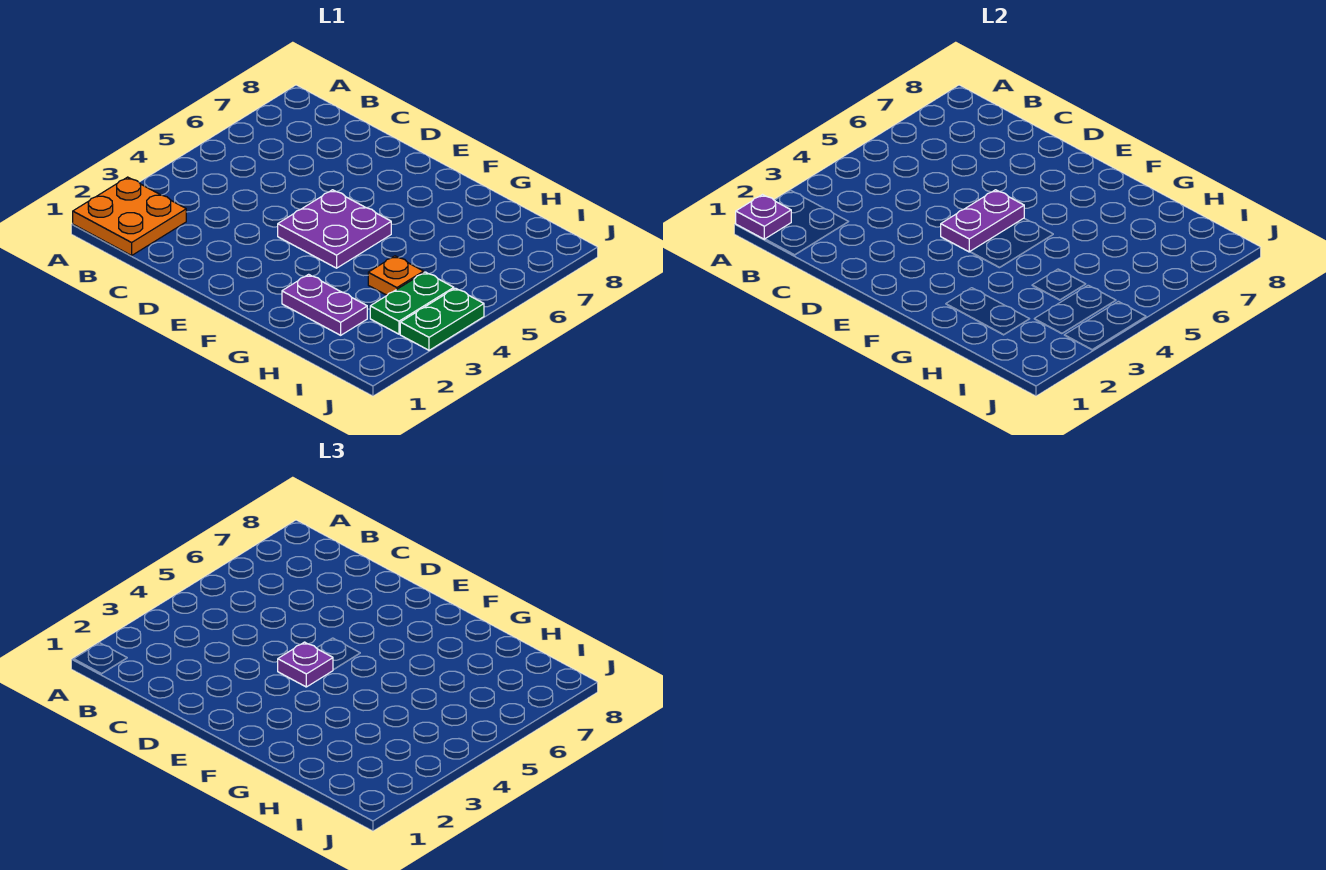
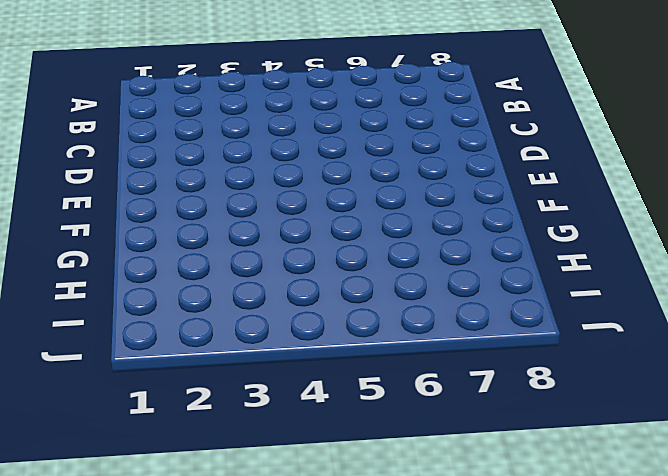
none -> orange 2x2 plate [73,177,186,255]
none -> purple 2x2 plate [278,190,391,268]

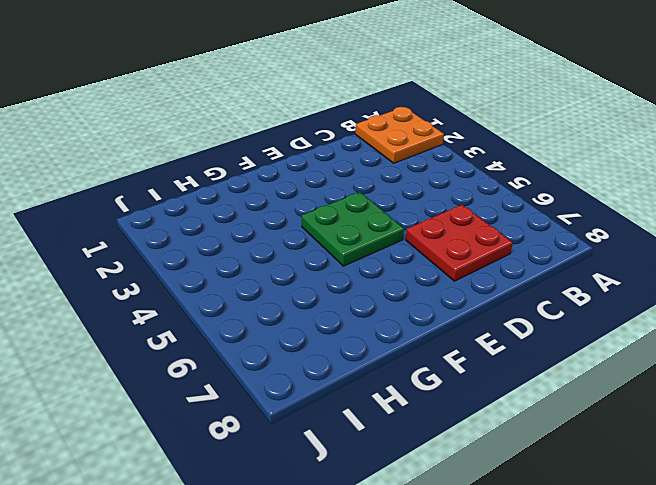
red 2x2 plate [406,205,513,281] -> none
green 2x2 plate [302,192,404,266] -> purple 2x2 plate [278,190,391,268]
none -> purple 1x2 plate [282,274,367,335]
none -> orange 1x1 plate [368,256,424,295]

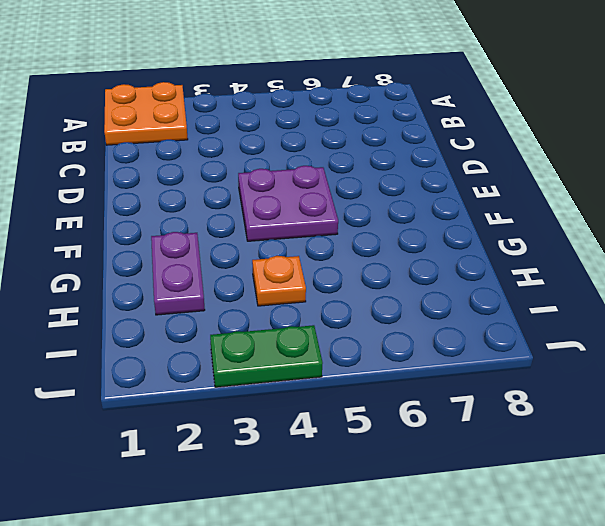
none -> green 1x2 plate [370,272,454,334]
none -> purple 1x1 plate [736,195,791,239]

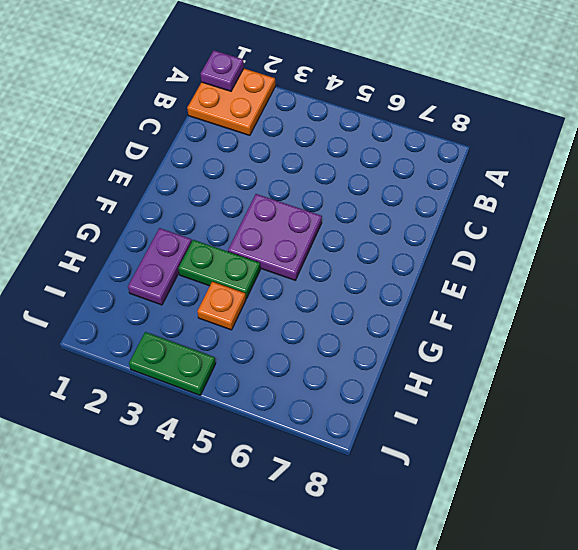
green 1x2 plate [178,240,260,299] -> green 1x2 plate moved to [370,272,454,334]
none -> purple 1x2 plate [941,190,1024,252]
none -> purple 1x1 plate [278,642,333,687]

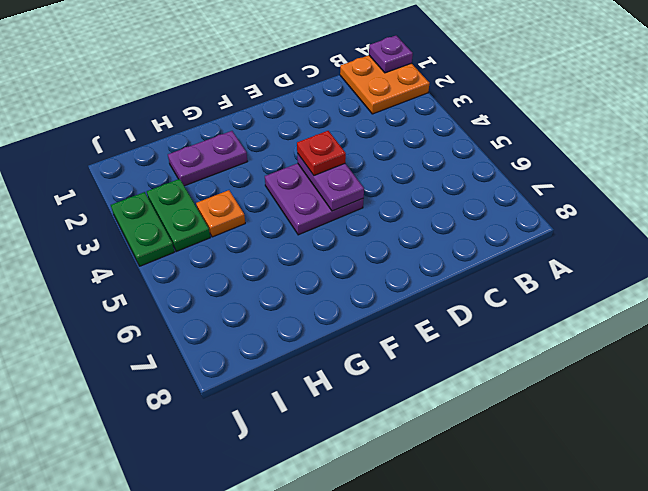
red 1x1 plate [297,131,346,175] -> purple 1x1 plate [278,642,333,687]

